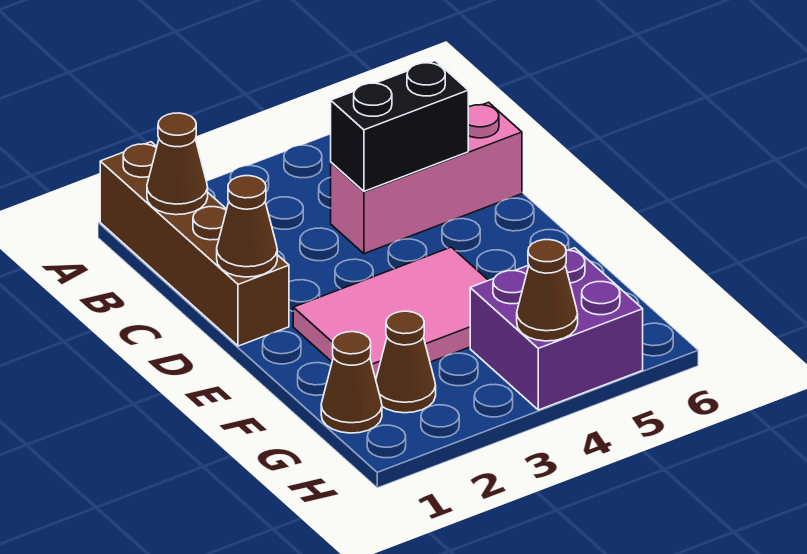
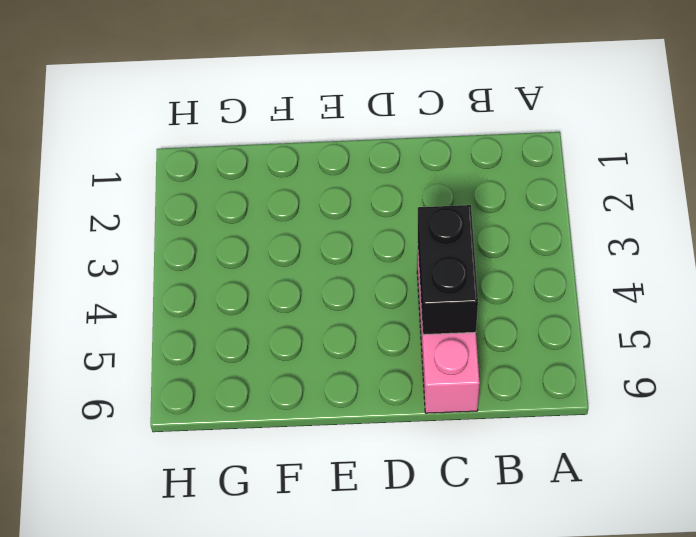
none -> brown 1x4 brick [100,142,289,346]
none -> pink 2x3 tile [293,247,488,379]

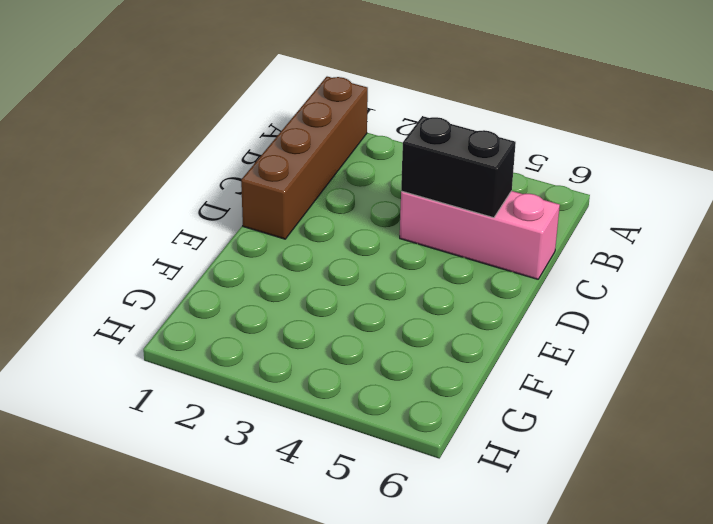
none -> pink 2x3 tile [293,247,488,379]
none -> brown 1x1 cone [321,332,382,433]

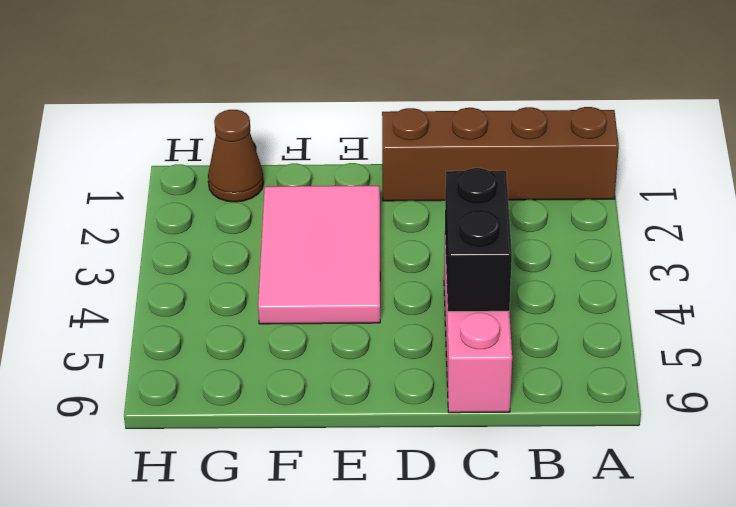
none -> brown 1x1 cone [376,311,436,413]
none -> purple 2x2 brick [470,248,643,410]

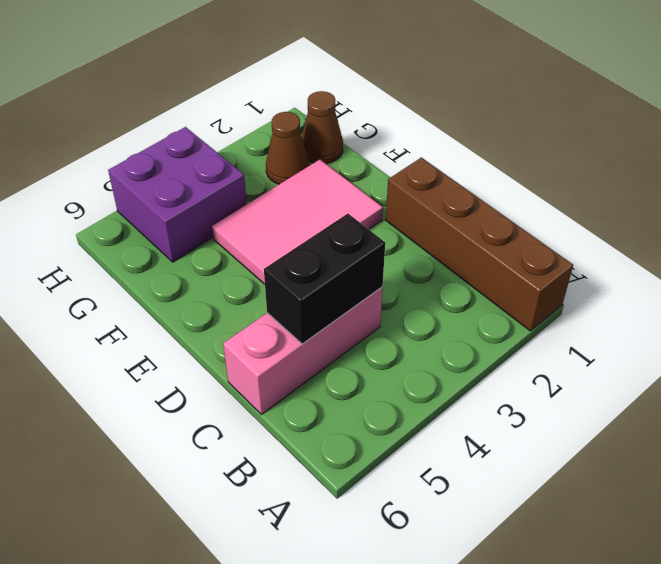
none -> brown 1x1 cone [147,113,208,215]
none -> brown 1x1 cone [217,176,277,277]

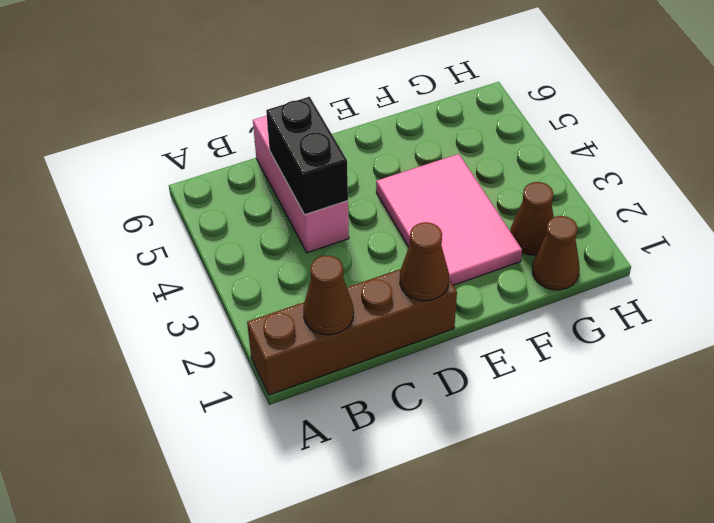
none -> purple 2x2 brick [470,248,643,410]
none -> brown 1x1 cone [517,240,578,341]

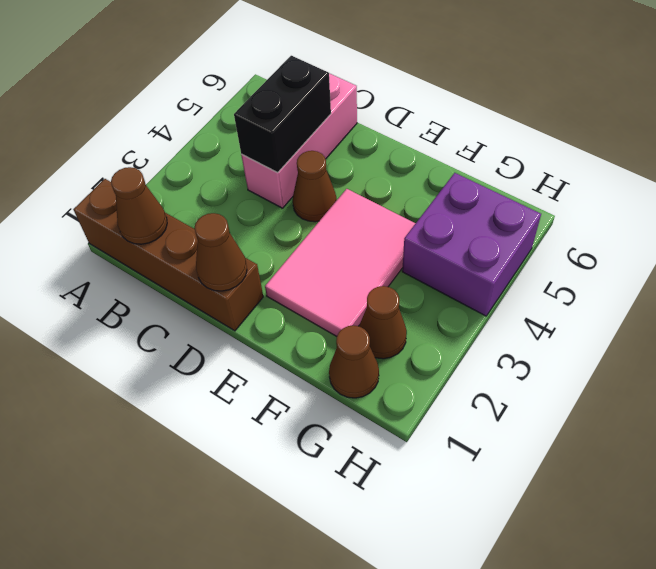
brown 1x1 cone [292,151,337,222] -> brown 1x1 cone moved to [517,240,578,341]

